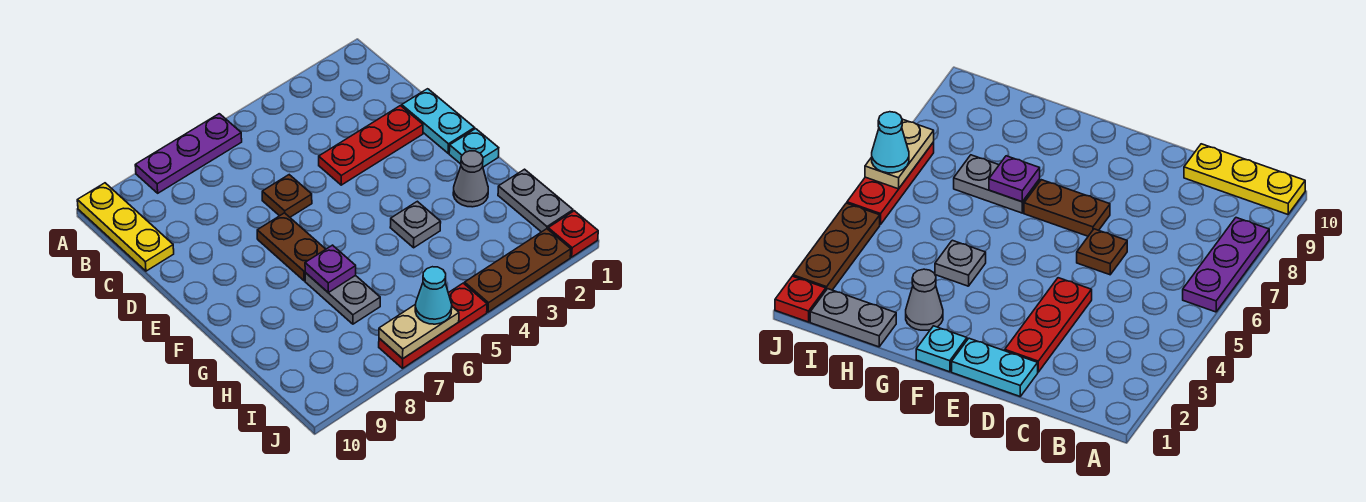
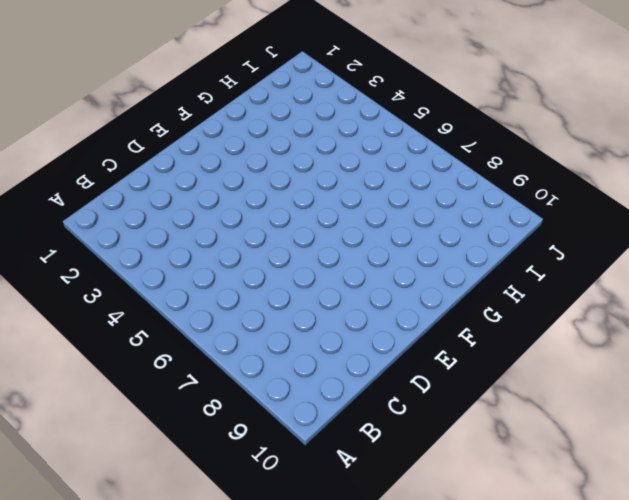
none -> purple 1x3 plate [135,114,242,193]
none -> yellow 1x3 plate [77,183,174,271]
none -> cyan 1x2 plate [402,89,474,153]

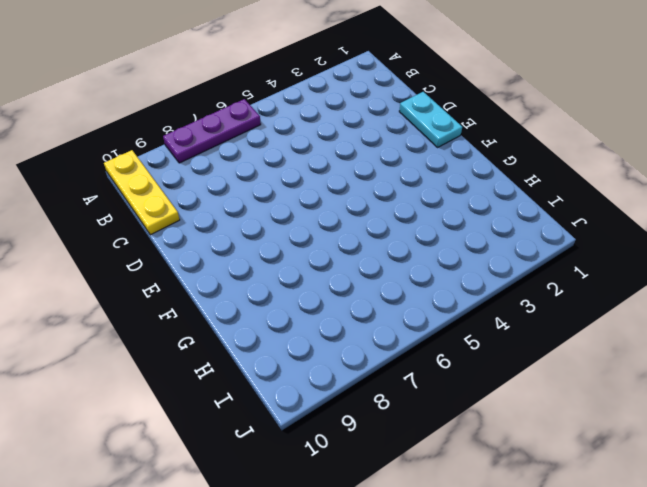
none -> red 1x3 plate [319,106,423,185]
none -> brown 1x1 plate [262,175,312,217]
none -> brown 1x2 plate [257,213,326,281]

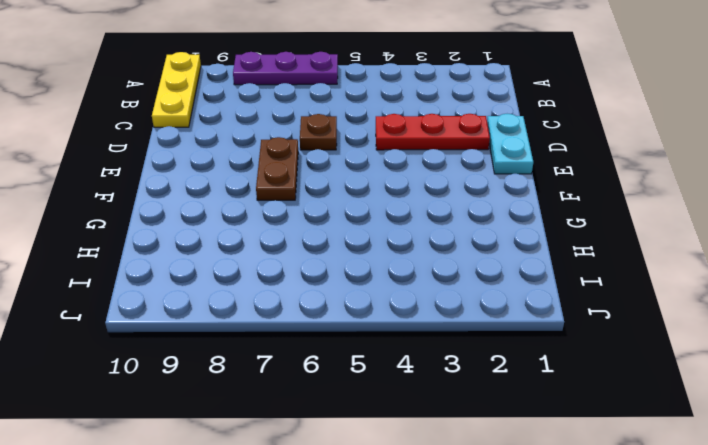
none -> cyan 1x1 plate [449,129,499,167]
none -> grey 1x1 cone [453,151,488,207]
none -> grey 1x1 plate [390,201,441,248]

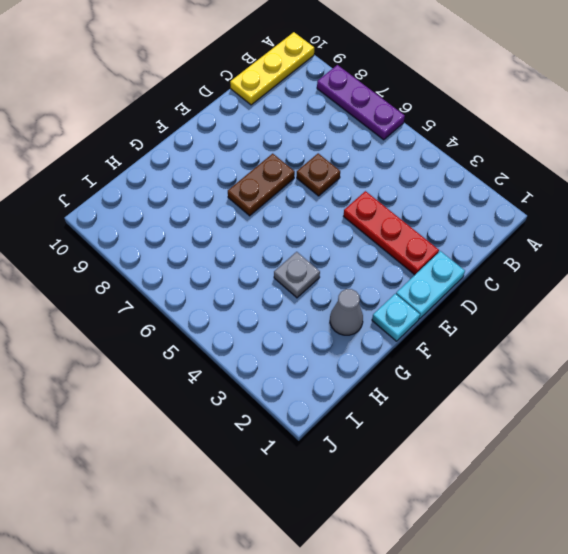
none -> grey 1x2 plate [305,273,380,324]
none -> grey 1x2 plate [498,169,573,232]
none -> red 1x1 plate [548,211,598,257]

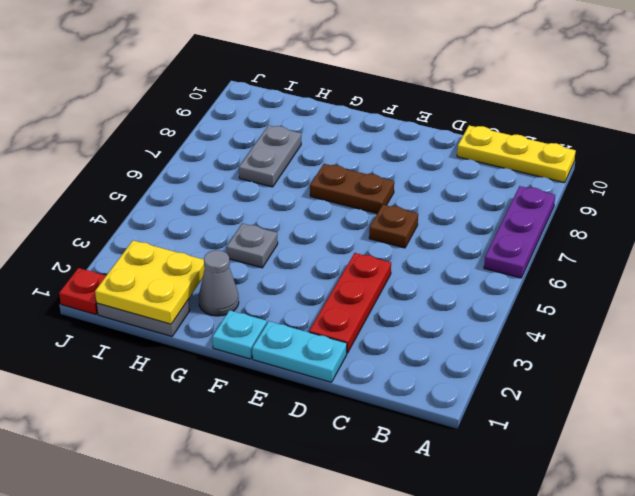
yellow 2x2 plate [95,240,205,324] -> none
grey 1x2 plate [239,125,301,187] -> grey 1x2 plate turned to [305,273,380,324]
none -> brown 1x3 plate [465,229,571,312]
none -> red 1x3 plate [379,283,487,368]
none -> purple 1x1 plate [305,245,356,292]

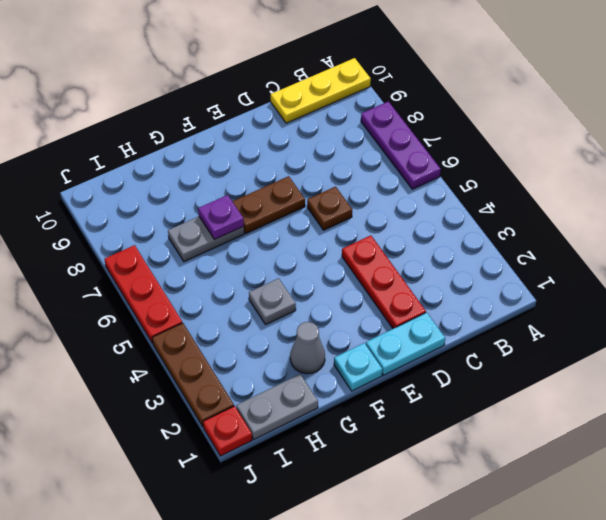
none -> tan 1x2 plate [379,304,459,359]
none -> cyan 1x1 cone [415,267,452,324]

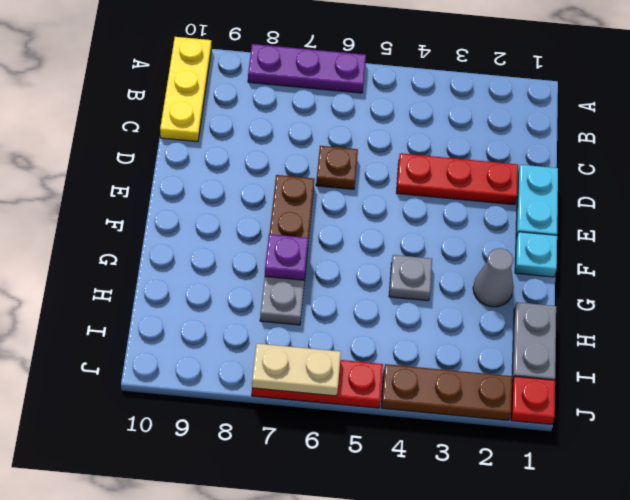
none -> cyan 1x1 cone [415,267,452,324]

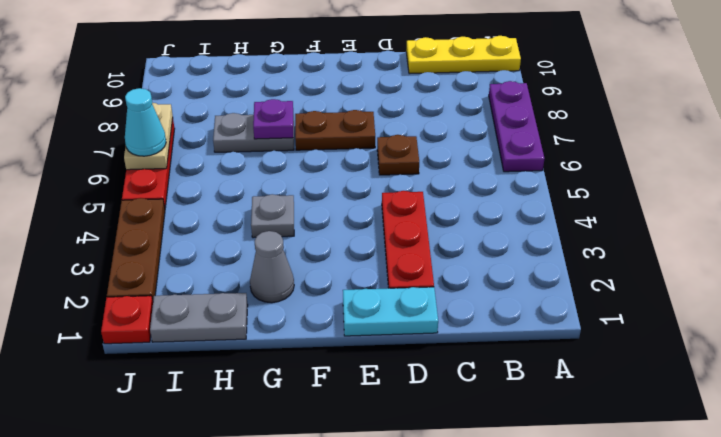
none -> cyan 1x1 plate [449,129,499,167]

